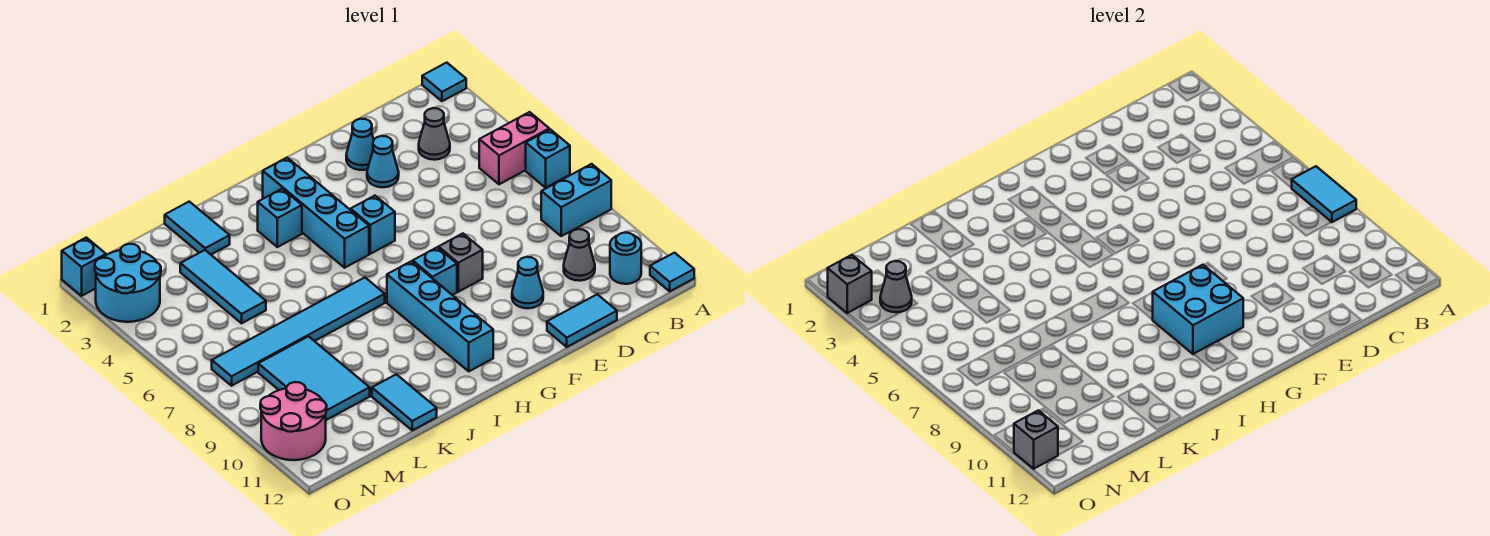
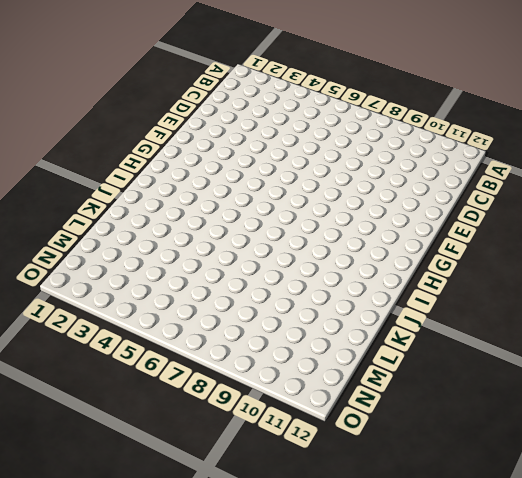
none -> cyan 1x1 tile [422,63,466,101]
none -> pink 1x2 brick [479,112,549,184]
none -> cyan 1x1 brick [526,129,570,188]
none -> cyan 1x2 brick [541,164,611,236]

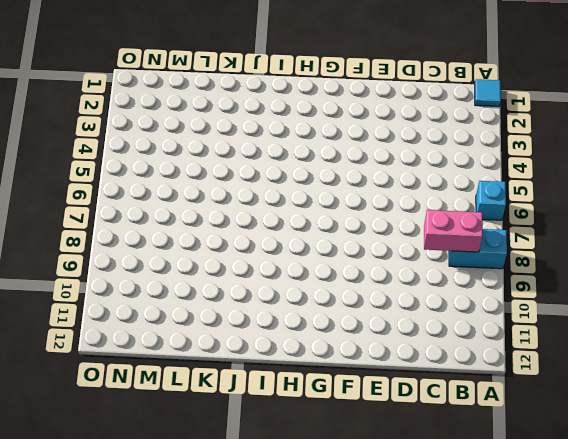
pink 1x2 brick [424,210,483,252] -> pink 1x2 brick moved to [479,112,549,184]
none -> cyan 1x1 tile [650,253,694,291]
none -> cyan 1x1 round brick [610,233,641,284]
none -> grey 1x1 cone [419,108,450,160]
none -> grey 1x1 cone [564,229,595,281]

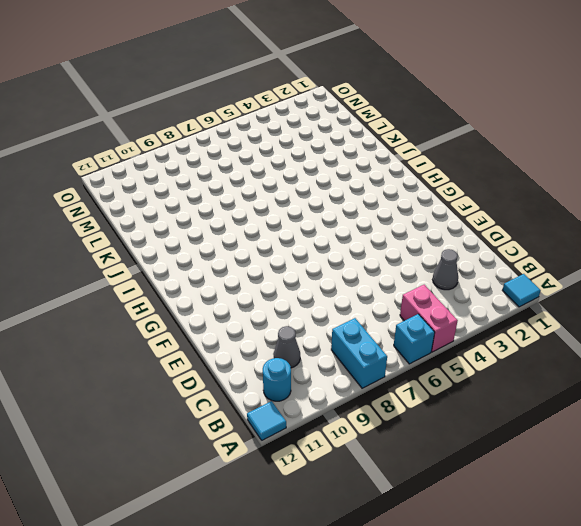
none -> cyan 1x2 tile [547,294,617,347]
none -> cyan 1x1 cone [346,119,374,170]
none -> cyan 1x1 cone [367,136,399,187]
none -> cyan 1x1 cone [512,257,543,308]

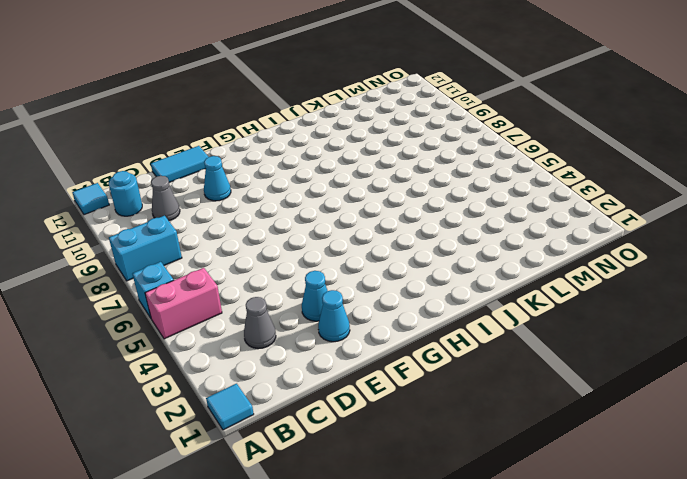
none -> grey 1x1 brick [438,234,483,292]
none -> cyan 1x1 brick [351,196,395,254]
none -> cyan 1x1 brick [413,247,457,295]
none -> cyan 1x4 brick [263,158,369,268]

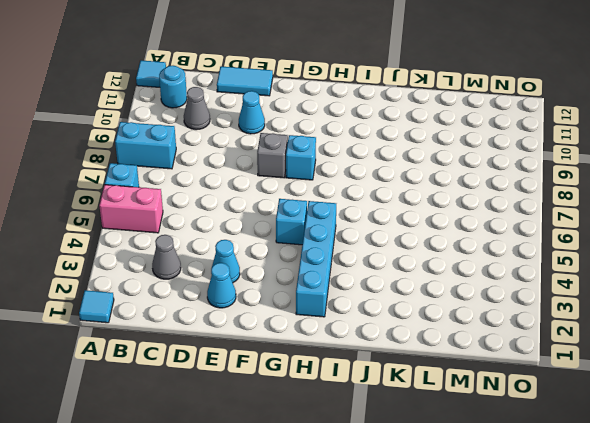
none -> cyan 1x4 brick [387,261,493,371]
none -> cyan 1x1 brick [258,189,302,247]
none -> cyan 1x6 tile [212,278,385,386]
none -> cyan 1x2 tile [165,202,230,254]

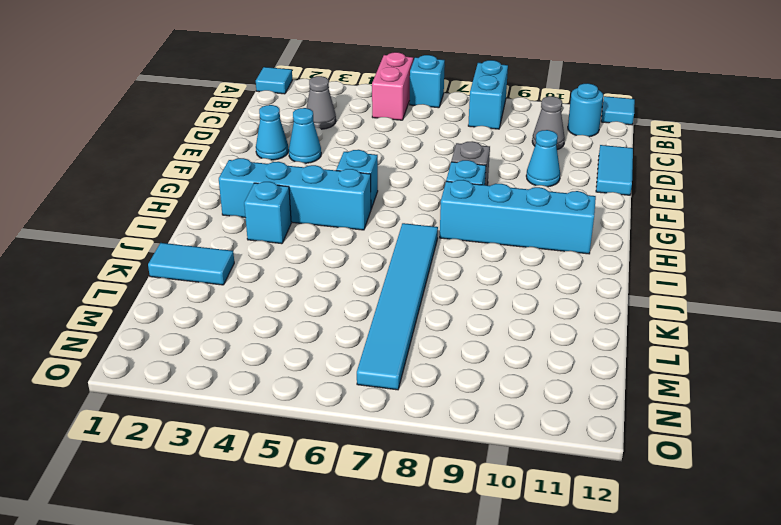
none -> cyan 1x2 tile [372,374,437,430]
none -> cyan 1x3 tile [180,250,266,323]
none -> cyan 2x3 tile [258,336,370,420]
none -> cyan 2x2 round brick [95,244,161,322]

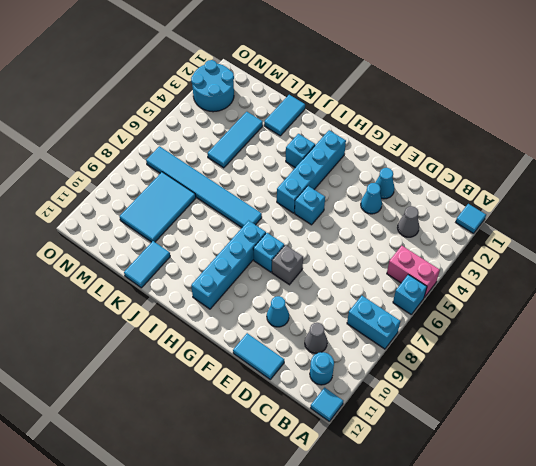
none -> pink 2x2 round brick [260,382,327,460]
none -> cyan 1x1 brick [62,238,106,296]
none -> cyan 1x2 tile [1292,166,1356,222]
none -> cyan 2x2 brick [1153,265,1243,354]

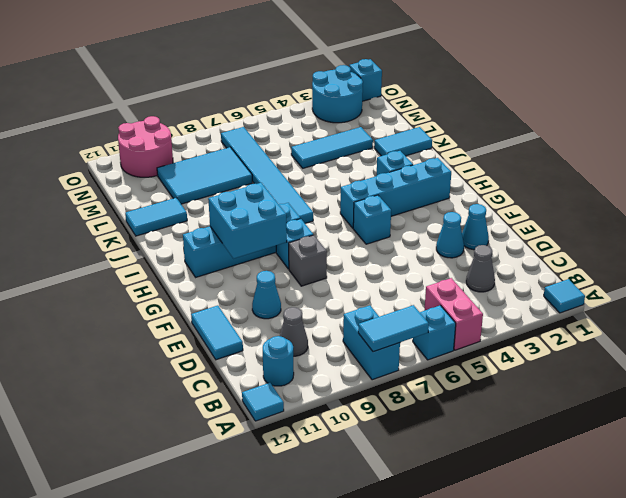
none -> grey 1x1 cone [880,261,912,312]
none -> grey 1x1 brick [828,255,872,313]
none -> grey 1x1 brick [1014,410,1058,469]

